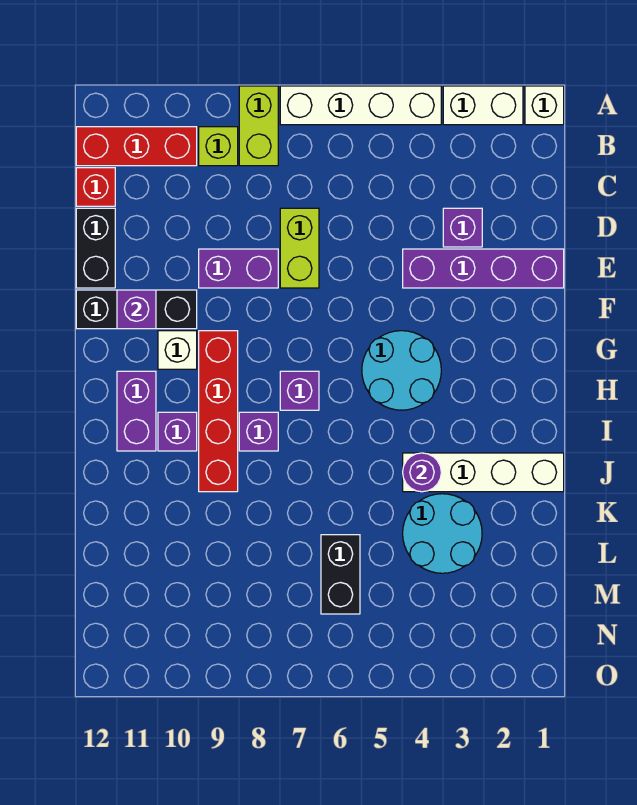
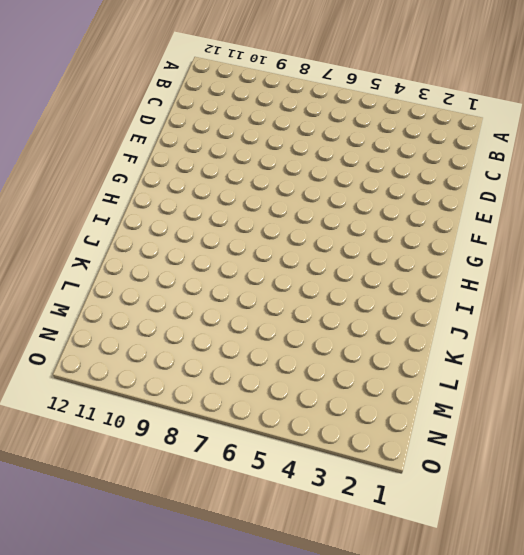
none -> white 1x1 brick [525,86,564,125]
none -> white 1x2 brick [443,86,523,125]
none -> white 1x4 brick [280,86,441,125]

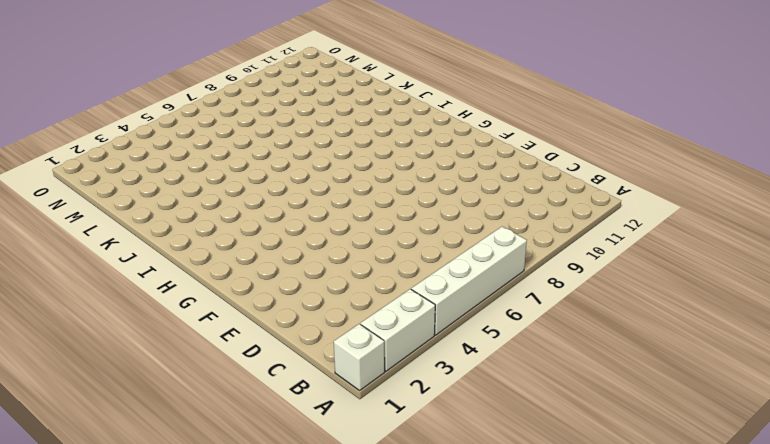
none -> lime 1x2 brick [239,86,278,166]
none -> lime 1x1 brick [199,127,238,166]
none -> red 1x3 brick [76,127,197,166]

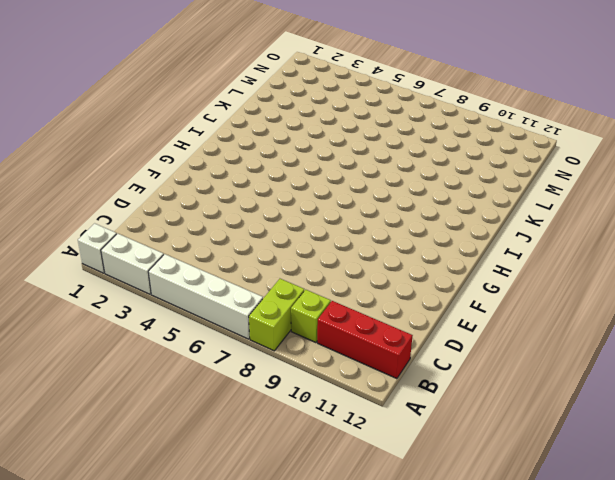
none -> red 1x1 brick [76,168,115,206]
none -> purple 1x1 brick [443,208,482,247]
none -> lime 1x2 brick [280,208,319,288]

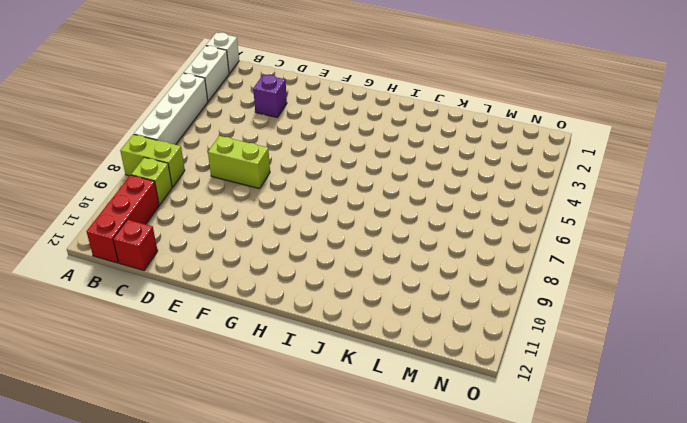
none -> black 1x2 brick [76,208,115,288]
none -> purple 1x4 brick [403,249,564,288]
none -> purple 1x2 brick [199,249,278,288]

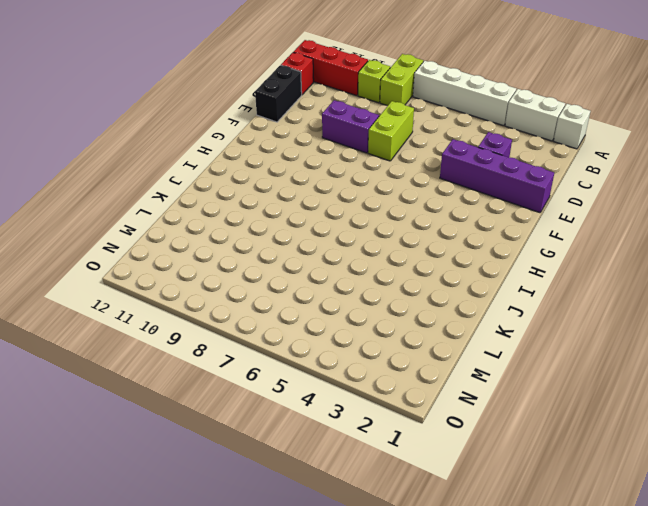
none -> black 1x3 brick [76,290,197,329]
none -> cyan 2x2 round brick [362,331,441,410]
none -> red 1x4 brick [199,331,238,492]

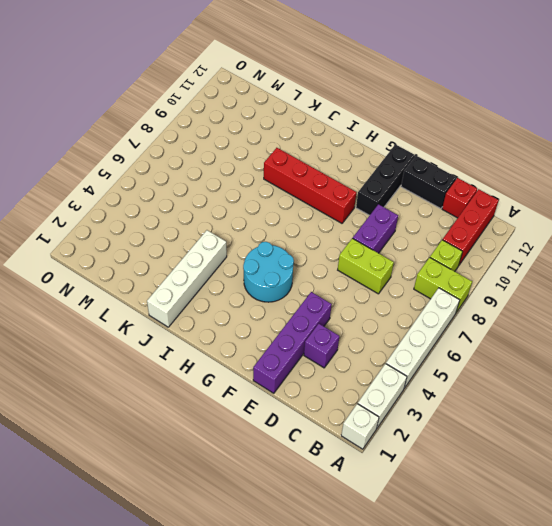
none -> white 1x1 brick [158,331,197,369]
none -> purple 1x1 brick [280,371,319,410]
none -> purple 1x2 brick [117,371,156,451]

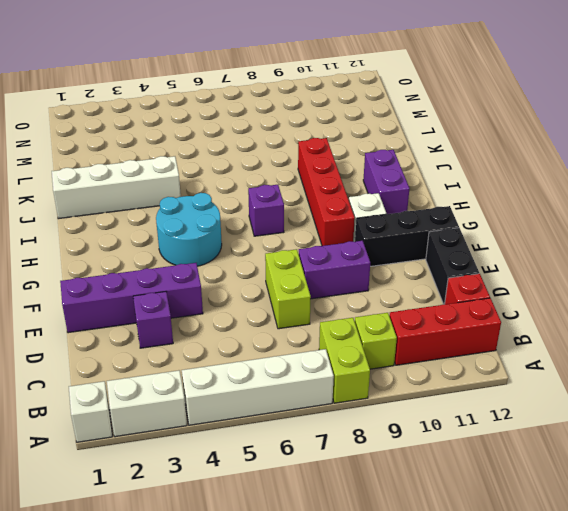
none -> purple 1x1 brick [239,412,278,451]
none -> purple 1x1 brick [158,412,197,451]
none -> cyan 2x2 round brick [403,494,482,573]

